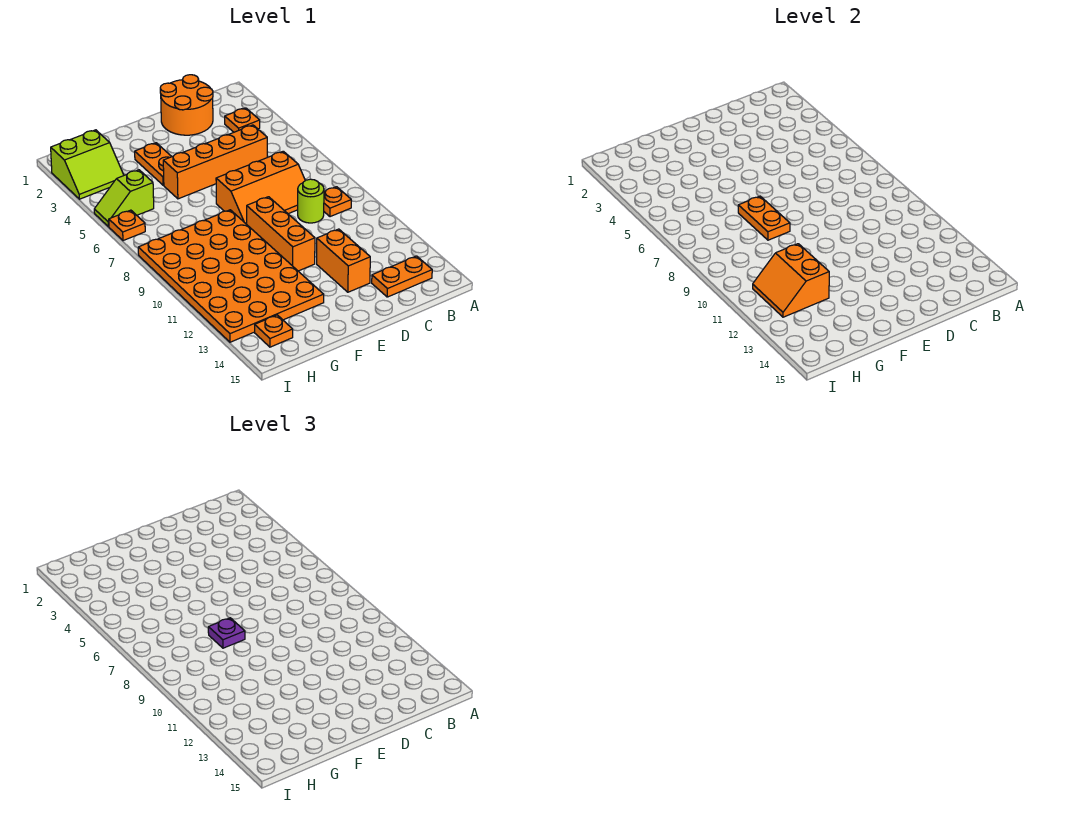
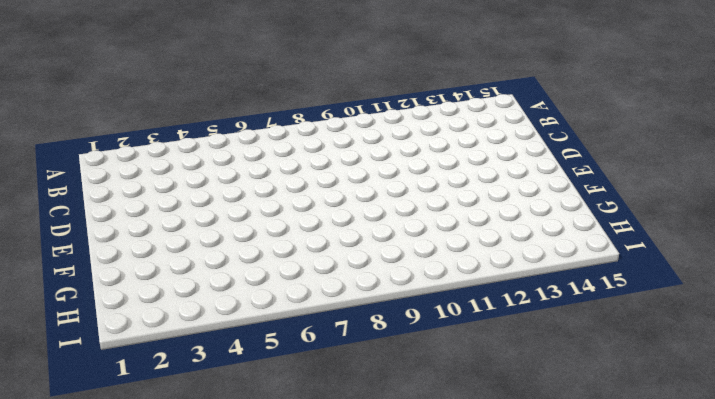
none -> orange 1x1 plate [225,108,260,132]
none -> orange 1x1 plate [324,187,351,217]
none -> orange 1x2 plate [372,256,432,297]

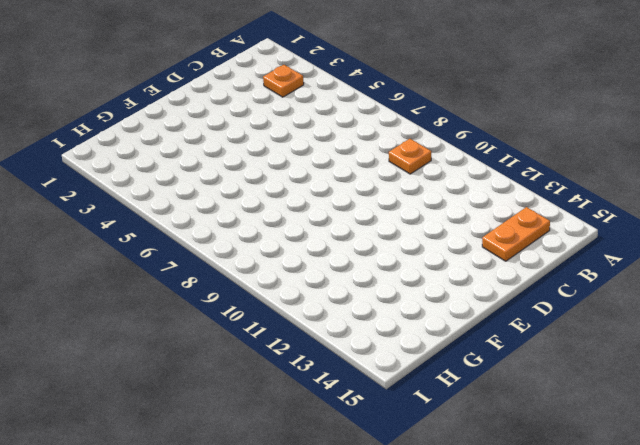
none -> orange 2x2 round brick [160,75,213,135]
none -> orange 1x4 brick [163,125,267,199]
none -> orange 2x3 slope [216,151,305,224]

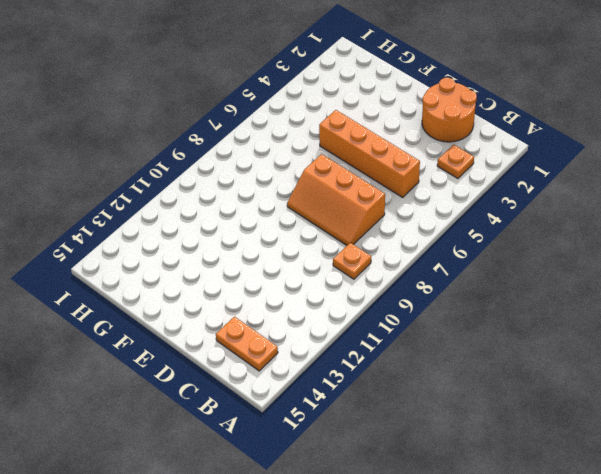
none -> lime 1x1 round brick [298,179,324,223]
none -> orange 1x2 brick [317,229,370,292]
none -> orange 1x3 brick [247,197,315,271]

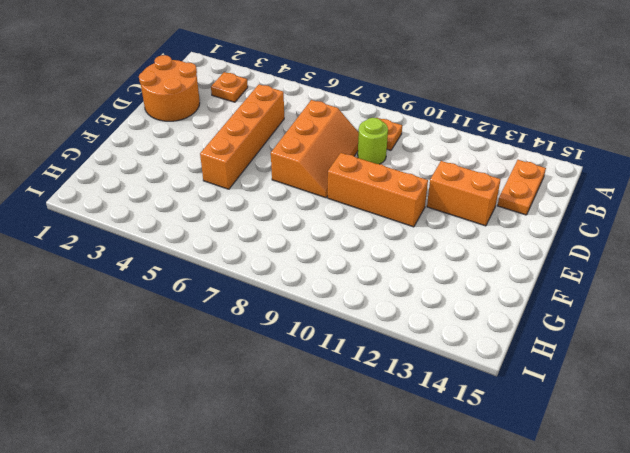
none -> orange 1x2 plate [135,143,172,185]
none -> orange 4x6 plate [138,210,324,342]
none -> lime 2x2 slope [51,130,124,199]

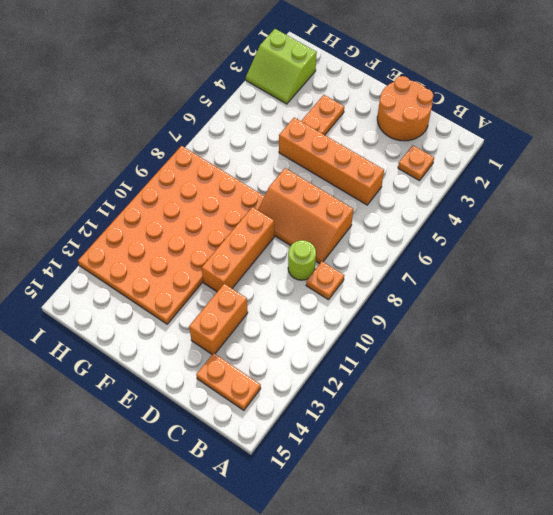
none -> lime 1x2 slope [94,170,154,227]
none -> orange 1x1 plate [255,315,293,347]
none -> orange 1x1 plate [109,210,145,241]

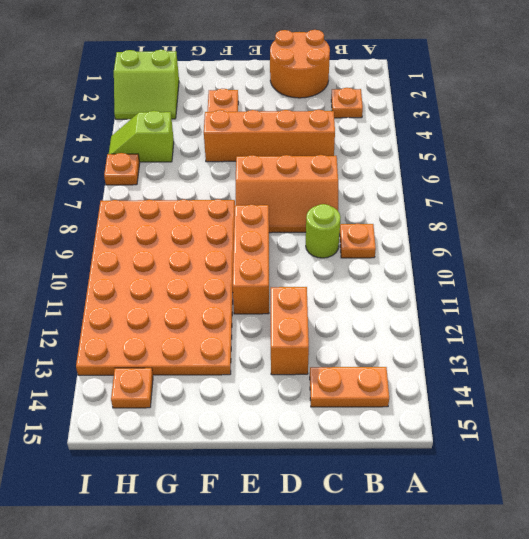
none -> orange 1x2 plate [738,196,790,240]
none -> orange 2x2 slope [753,244,829,317]
none -> purple 1x1 plate [208,618,245,648]

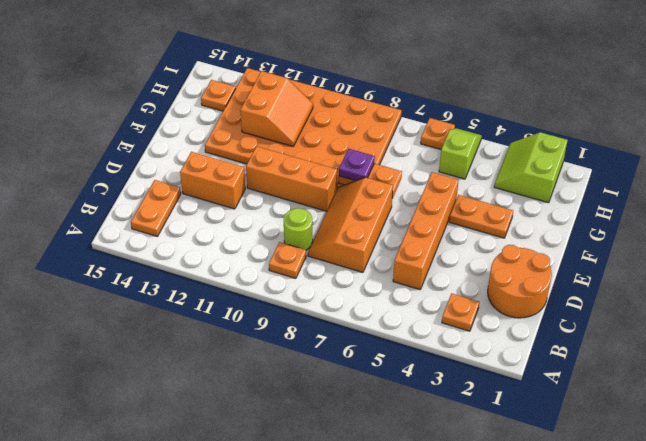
orange 2x2 slope [240,71,313,146] -> orange 2x2 slope turned to [753,244,829,317]

